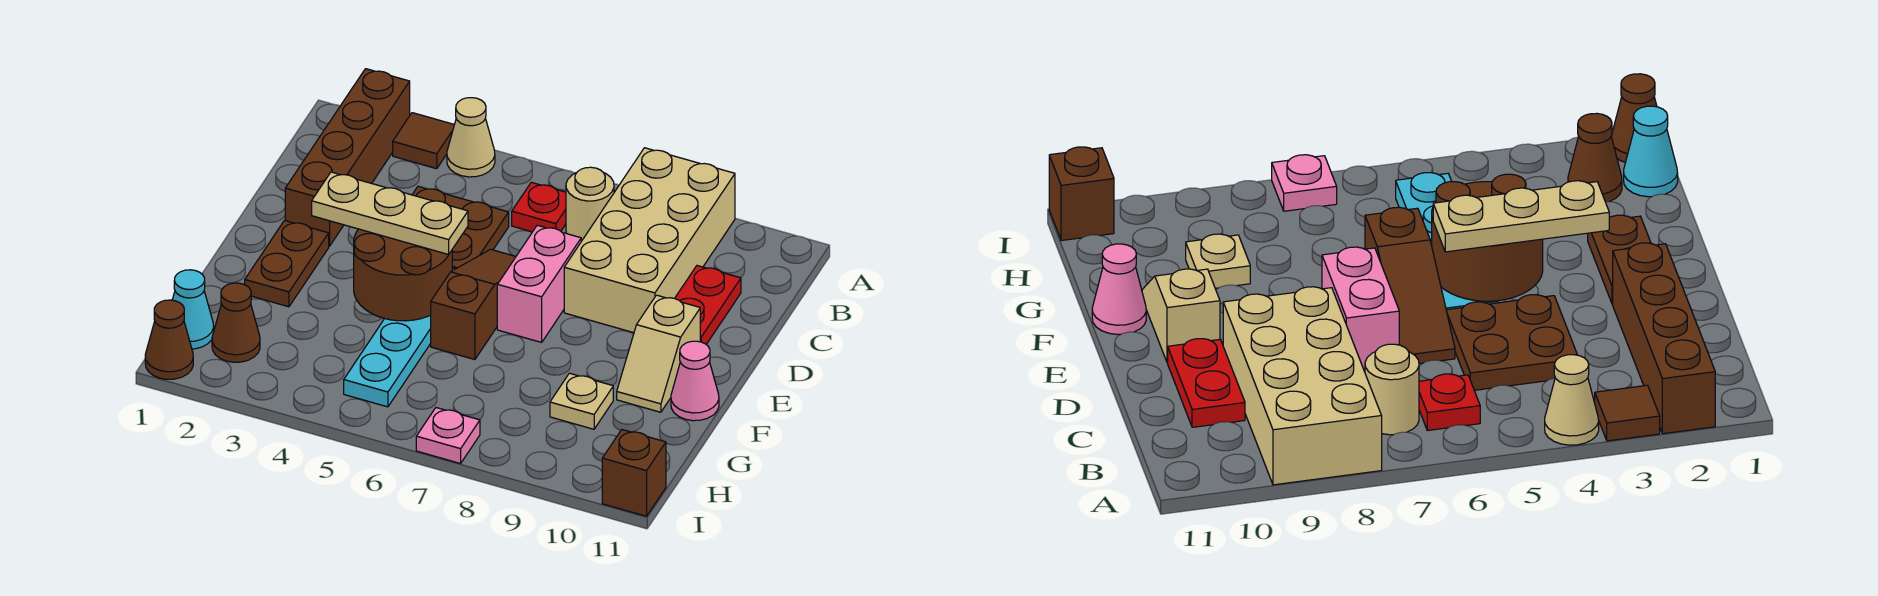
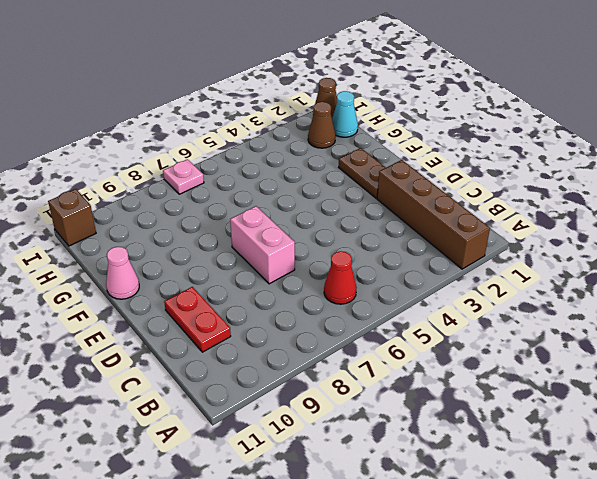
red 1x1 cone [324,251,357,304] -> red 1x1 plate [512,182,566,232]
none -> brown 1x1 tile [393,113,454,169]
none -> tan 1x1 cone [447,98,495,177]
none -> tan 2x4 brick [564,148,735,333]

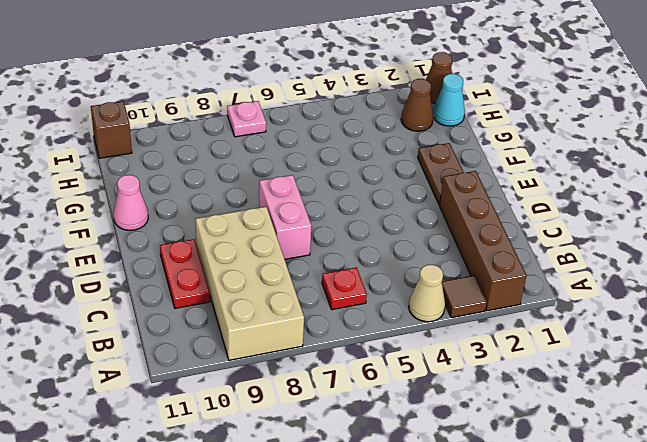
none -> tan 1x1 round brick [566,167,614,241]
none -> brown 2x2 plate [412,186,509,269]
none -> brown 1x3 slope [431,249,516,360]

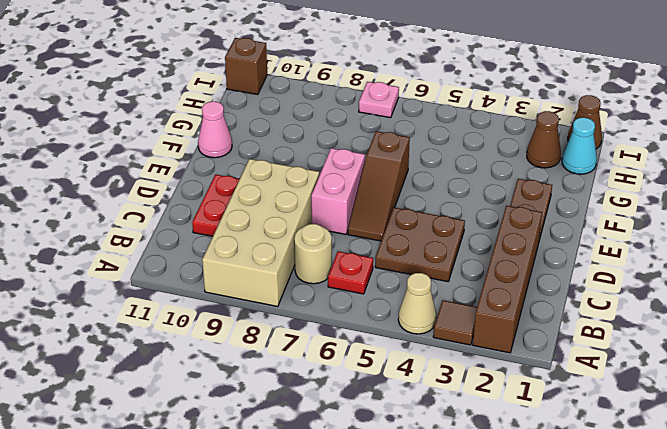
none -> cyan 1x4 plate [344,268,455,407]
none -> tan 1x2 slope [617,295,700,412]
none -> tan 1x1 plate [550,373,613,429]

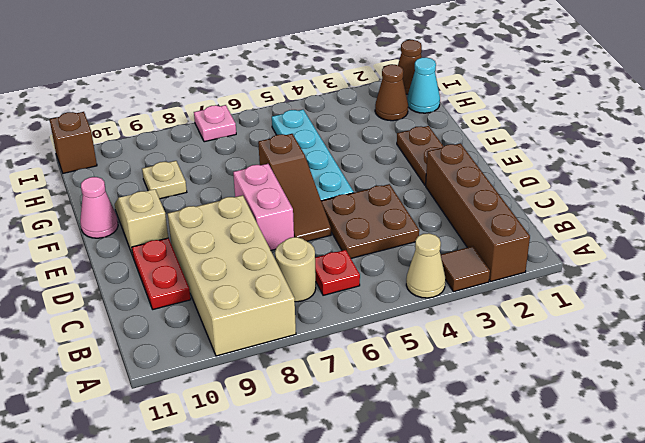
none -> brown 2x2 round brick [354,229,452,321]
none -> tan 1x3 plate [312,172,468,255]

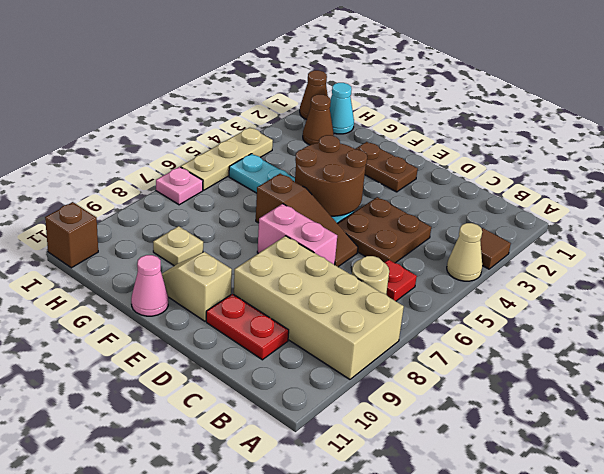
tan 1x3 plate [181,128,273,190] -> tan 1x3 plate moved to [312,172,468,255]
none -> brown 1x4 brick [285,69,410,246]

